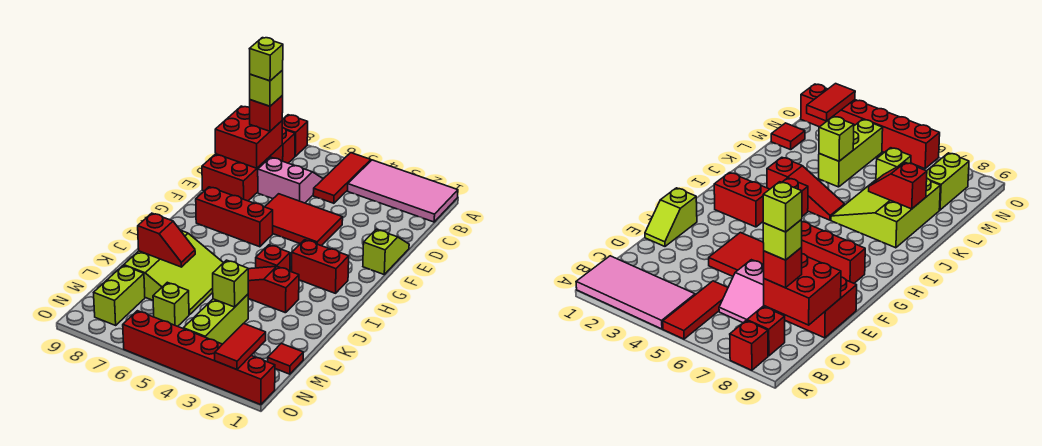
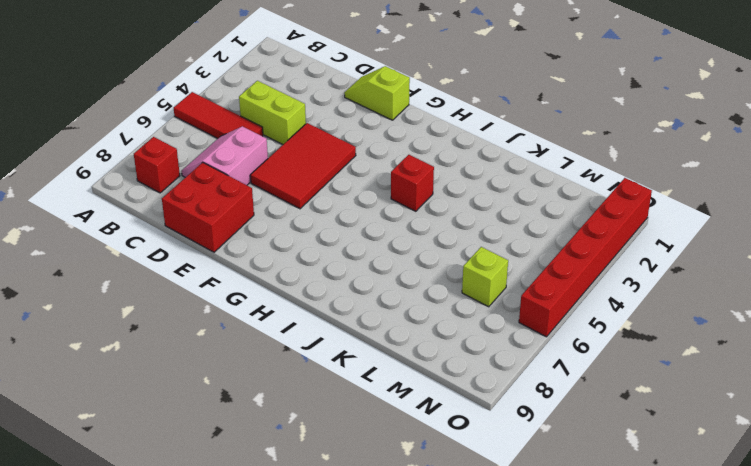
lime 1x2 brick [239,81,306,144] -> lime 1x2 brick moved to [94,265,145,325]
none -> pink 2x4 tile [348,160,458,222]
none -> red 1x1 brick [282,115,308,156]
none -> red 1x3 brick [196,187,273,247]

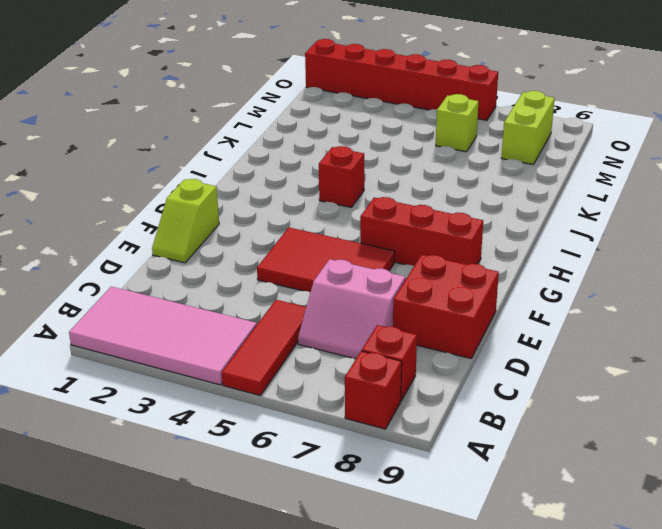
none -> red 1x2 brick [292,240,349,293]
none -> red 1x3 slope [248,266,299,313]
none -> lime 3x3 slope [124,230,223,315]

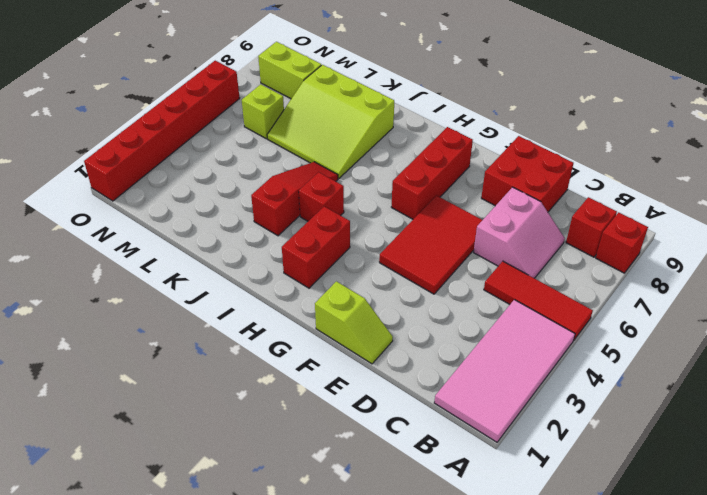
none -> lime 1x3 brick [183,294,248,344]
none -> red 1x1 tile [268,344,303,374]
none -> red 2x2 brick [215,106,282,168]

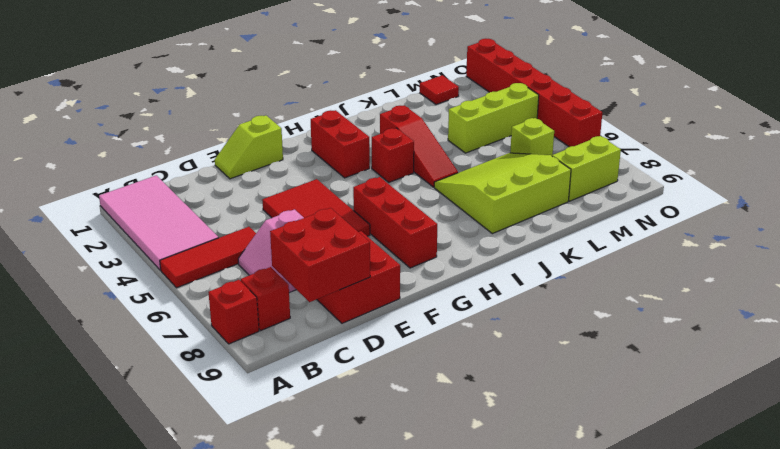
none -> red 1x2 slope [138,213,195,267]
none -> lime 1x1 brick [213,260,248,307]
none -> red 1x2 tile [215,323,266,370]

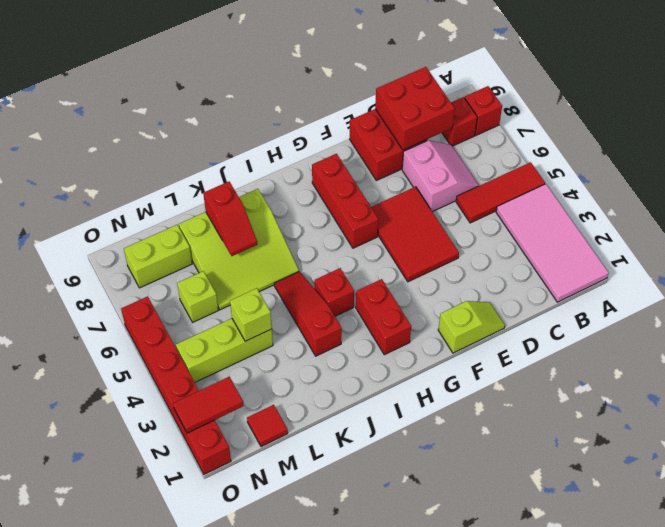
none -> red 1x1 brick [250,95,283,131]
none -> lime 1x1 brick [250,70,283,106]
none -> lime 1x1 brick [250,38,283,81]

